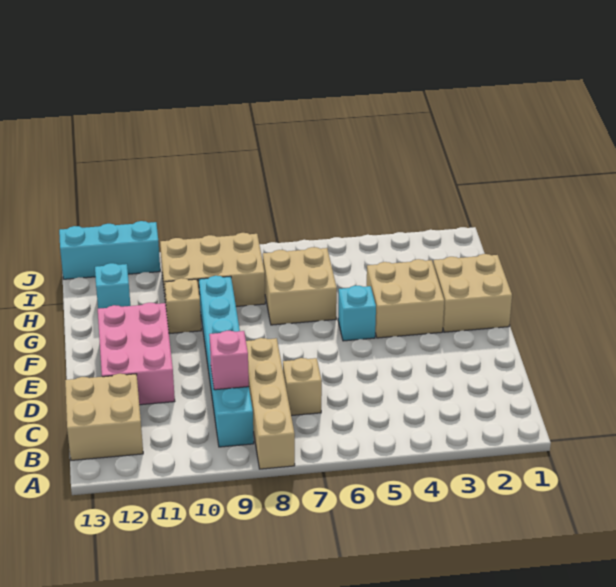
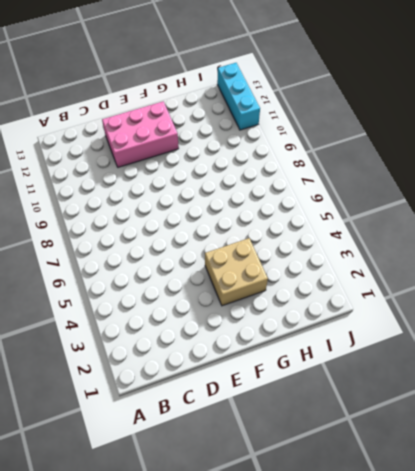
none -> tan 1x4 brick [246,338,295,469]
none -> cyan 1x6 brick [199,276,254,447]
none -> tan 2x2 brick [65,374,143,460]

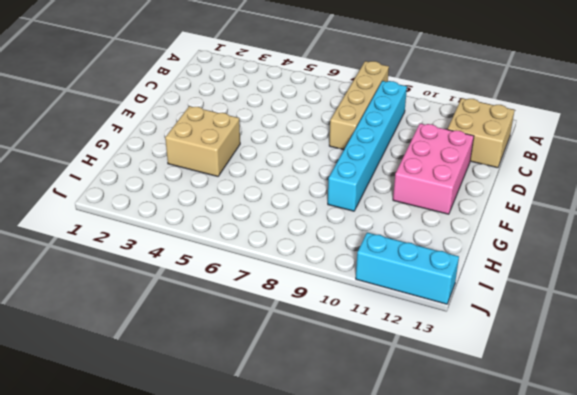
none -> tan 1x1 brick [283,358,322,416]
none -> tan 2x2 brick [433,254,512,332]
none -> cyan 1x1 brick [338,286,376,341]

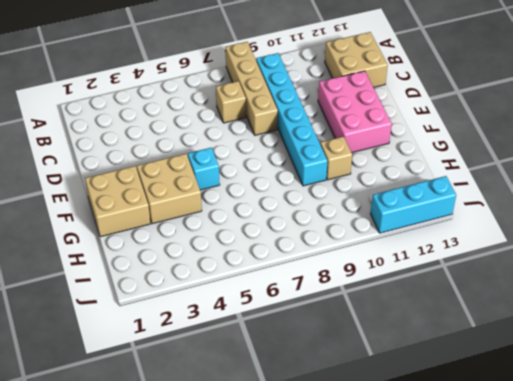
none -> tan 2x2 brick [263,247,337,325]
none -> tan 2x3 brick [160,233,265,306]
none -> cyan 1x1 brick [95,263,130,309]

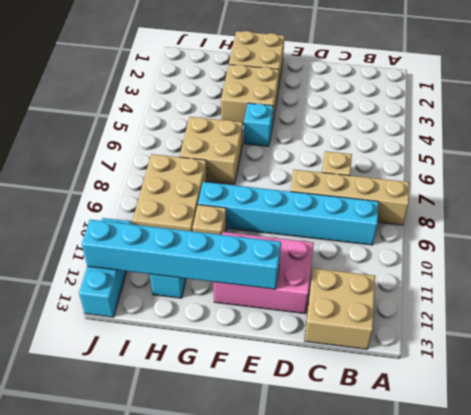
cyan 1x6 brick [82,220,281,289] -> none
none -> pink 1x1 brick [209,331,249,390]

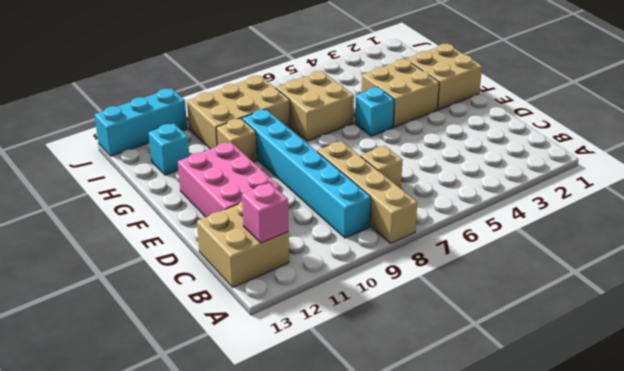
pink 1x1 brick [242,183,288,243] -> pink 1x1 brick moved to [209,331,249,390]

